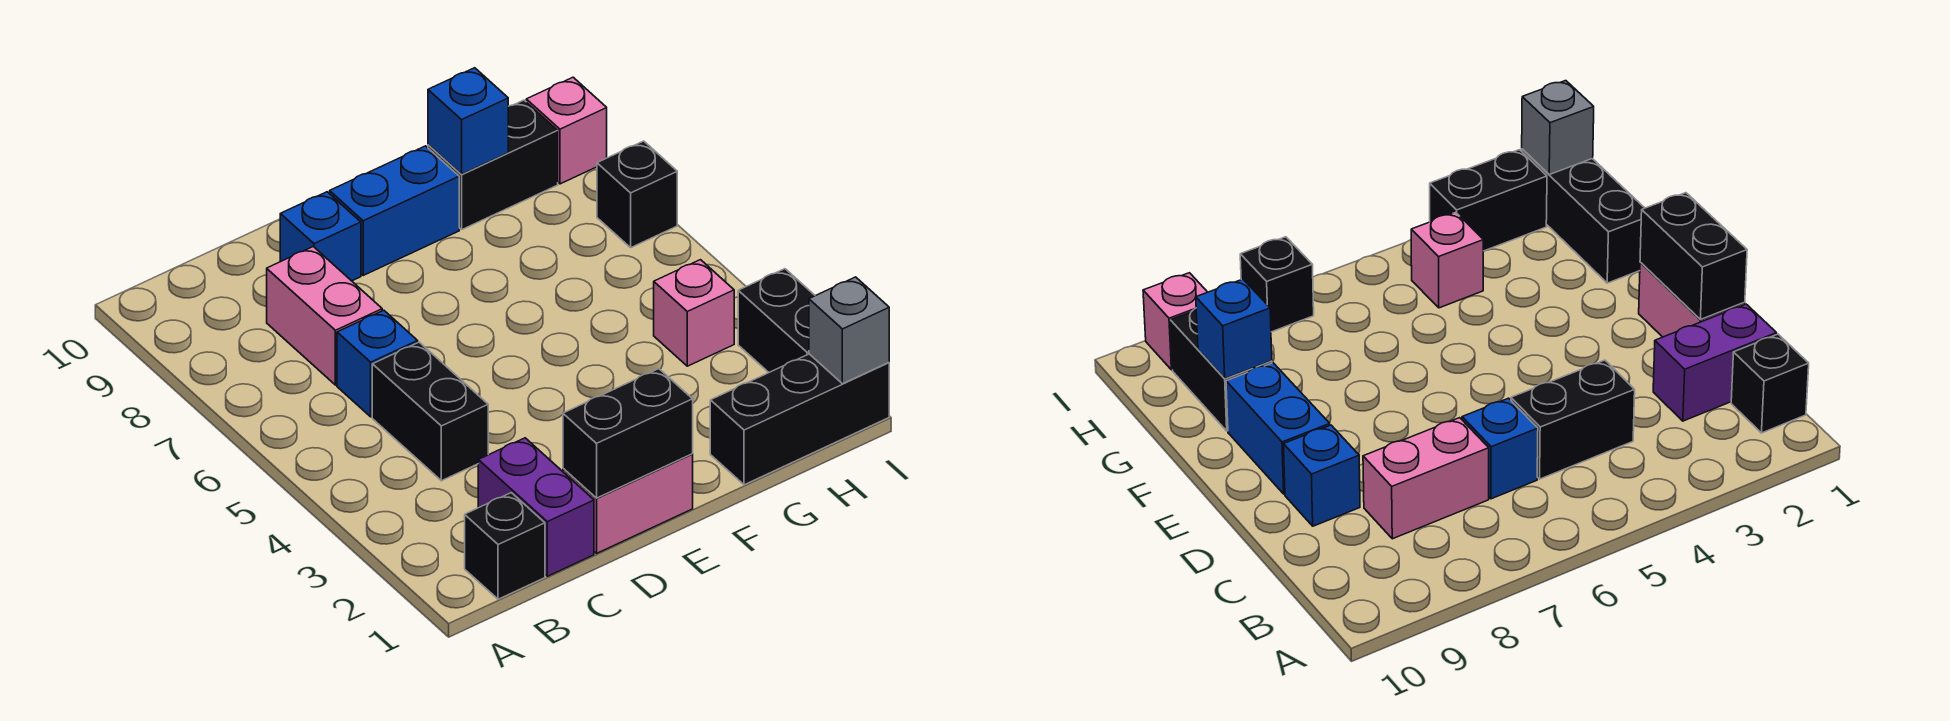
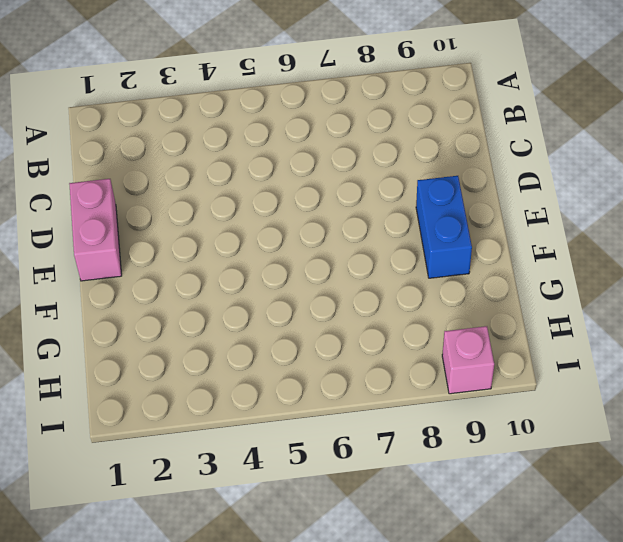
none -> black 1x1 brick [465,493,545,599]
none -> purple 1x2 brick [478,438,594,576]
none -> black 1x2 brick [372,342,488,481]

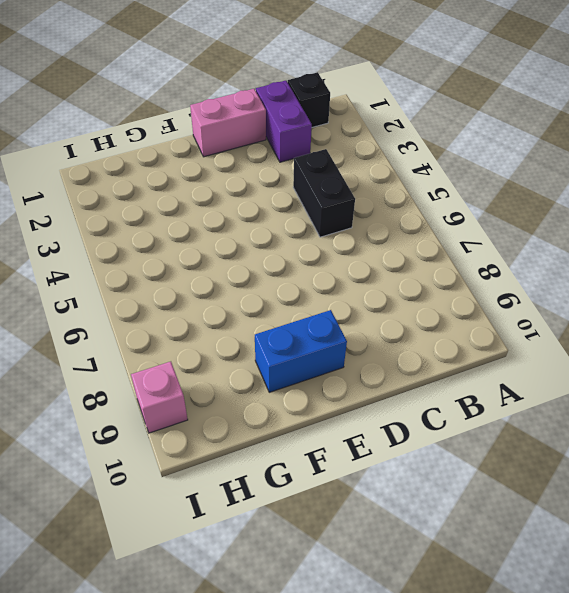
none -> blue 1x1 brick [337,310,418,417]
none -> pink 1x2 brick [267,247,382,385]
none -> blue 1x1 brick [280,192,361,281]

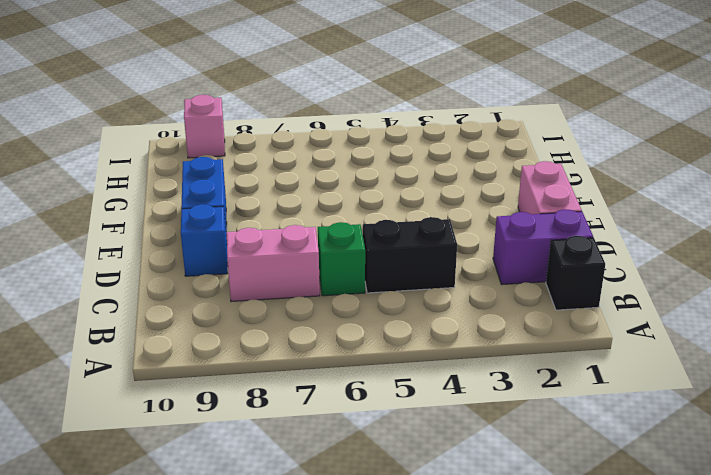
green 1x1 brick [318,222,365,296] -> blue 1x1 brick [337,310,418,417]
none -> black 1x3 brick [710,354,889,485]
none -> black 1x2 brick [428,100,558,230]
none -> pink 1x1 brick [654,260,734,366]

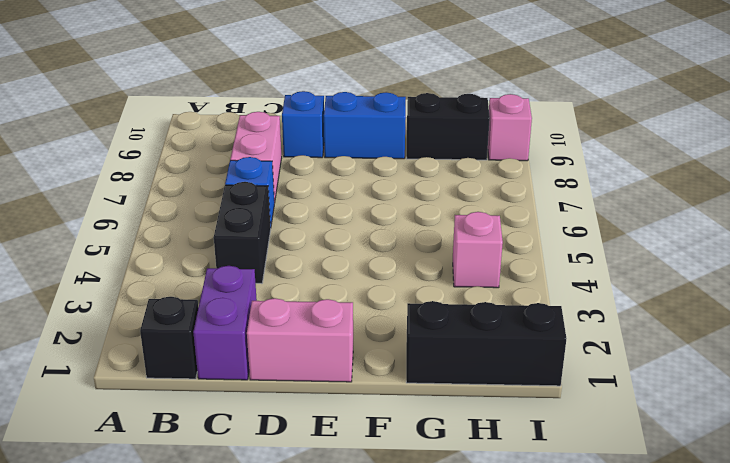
none -> black 1x2 brick [738,269,815,372]
none -> black 1x1 brick [597,141,677,247]
none -> black 1x2 brick [563,369,693,498]

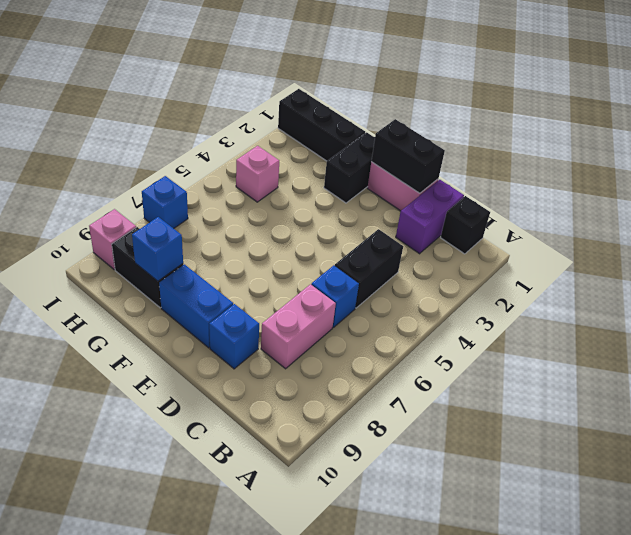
black 1x2 brick [324,132,375,203] -> black 1x2 brick moved to [738,269,815,372]
blue 1x1 brick [142,176,188,229] -> black 1x1 brick [597,141,677,247]
none -> grey 1x1 brick [809,277,889,384]

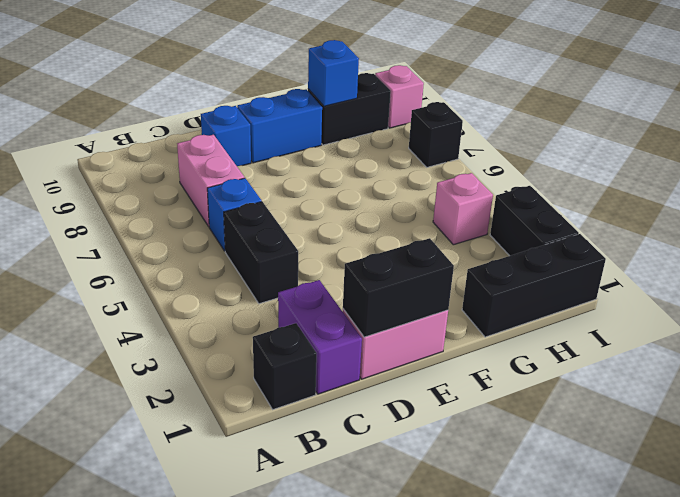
none -> grey 1x1 brick [809,277,889,384]

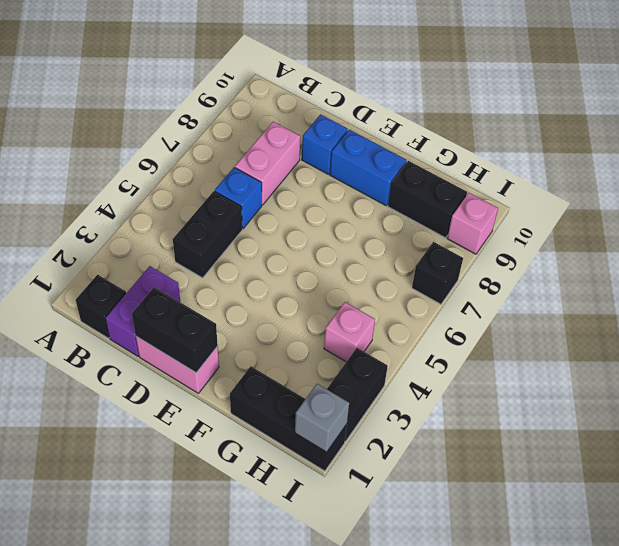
none -> blue 1x1 brick [428,68,508,174]

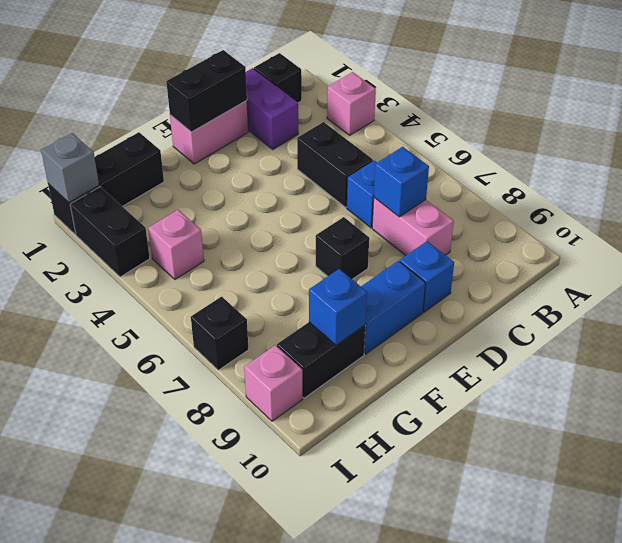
pink 1x1 brick [327,72,376,135] -> none
blue 1x1 brick [374,147,429,217] -> none
black 1x1 brick [316,217,369,279] -> none

